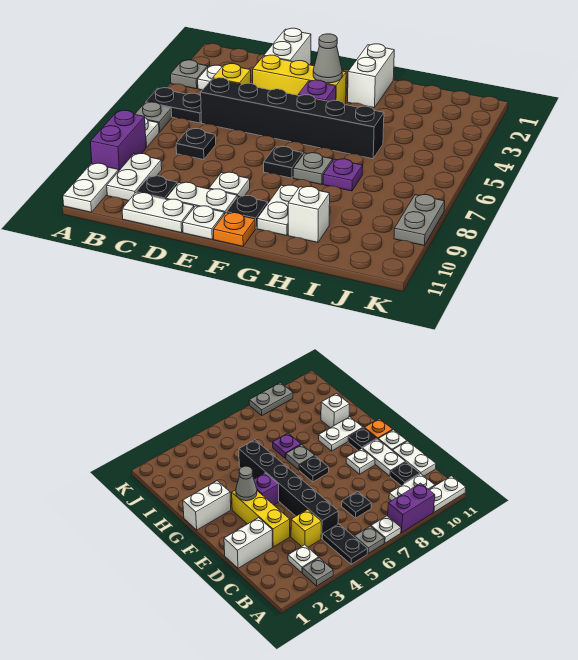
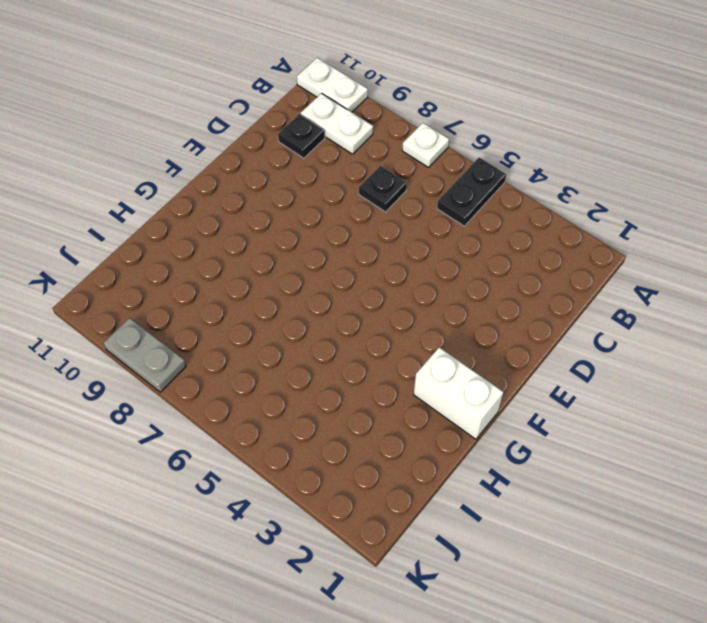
none -> grey 1x1 plate [171,60,208,89]
none -> grey 1x1 plate [135,102,172,132]
none -> purple 1x2 brick [90,110,146,170]

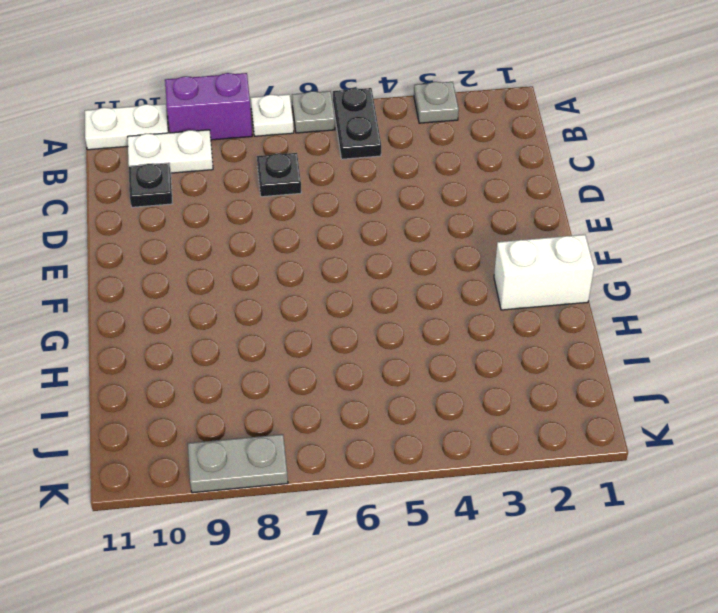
none -> white 1x1 plate [198,65,222,90]
none -> yellow 1x1 brick [213,64,251,84]
none -> black 1x6 brick [201,78,384,159]

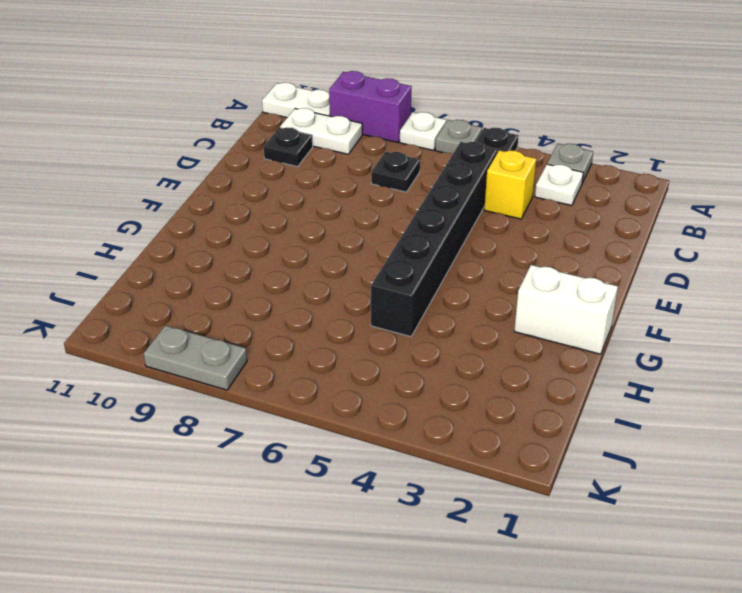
none -> white 1x2 plate [122,193,194,233]
none -> white 1x2 brick [264,28,311,65]
none -> yellow 1x3 brick [253,55,346,104]

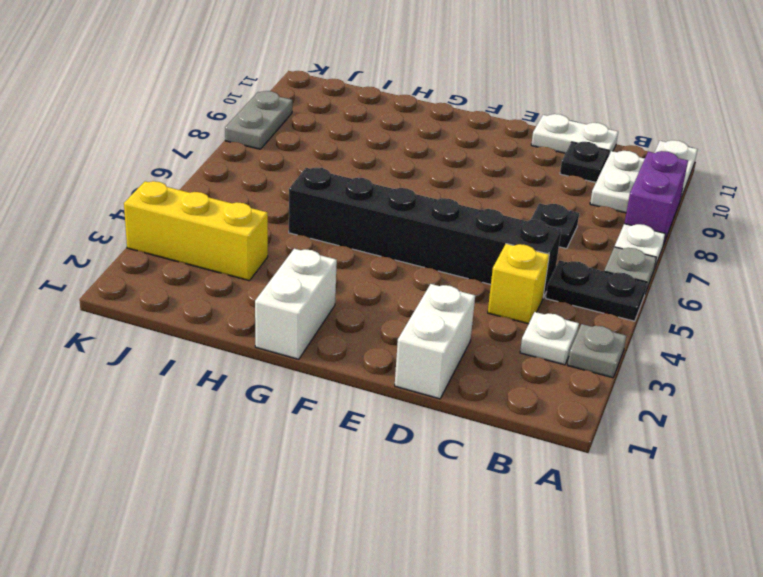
yellow 1x3 brick [124,181,268,281] -> yellow 1x3 brick moved to [253,55,346,104]
none -> white 1x2 plate [166,182,237,214]
none -> white 1x1 plate [209,172,250,197]
none -> white 1x1 plate [183,206,224,239]

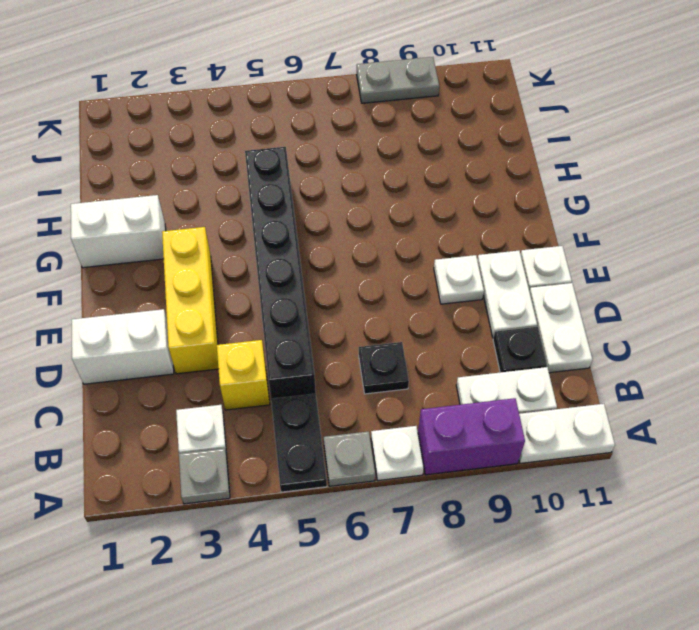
none -> purple 1x1 brick [298,80,336,101]
none -> black 1x1 plate [264,147,303,178]
none -> black 1x1 plate [227,196,268,229]

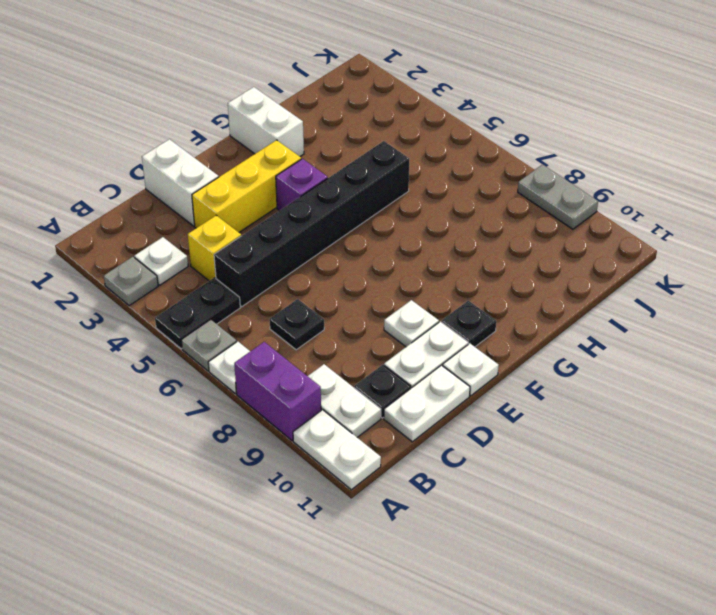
none -> black 1x1 plate [264,147,303,178]
none -> orange 1x1 plate [214,213,255,246]
none -> grey 1x1 plate [293,153,333,185]

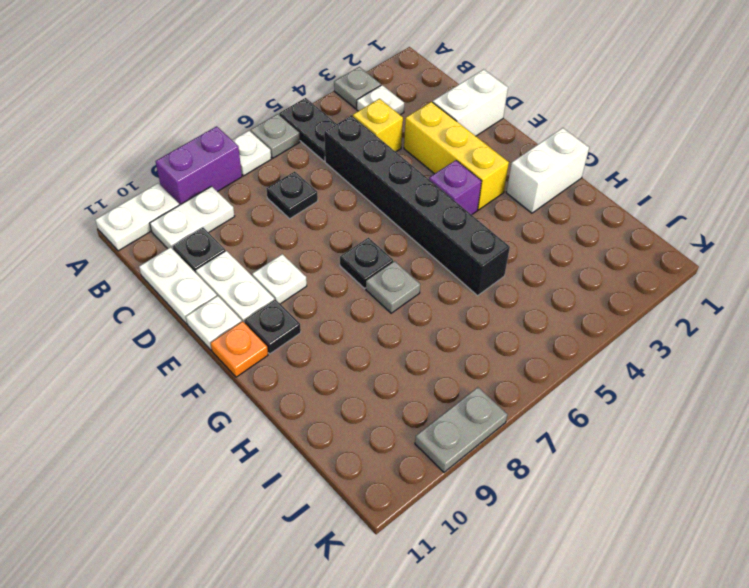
none -> white 1x2 plate [257,185,299,236]
none -> purple 1x1 plate [323,159,363,191]
none -> white 1x1 brick [288,187,330,242]

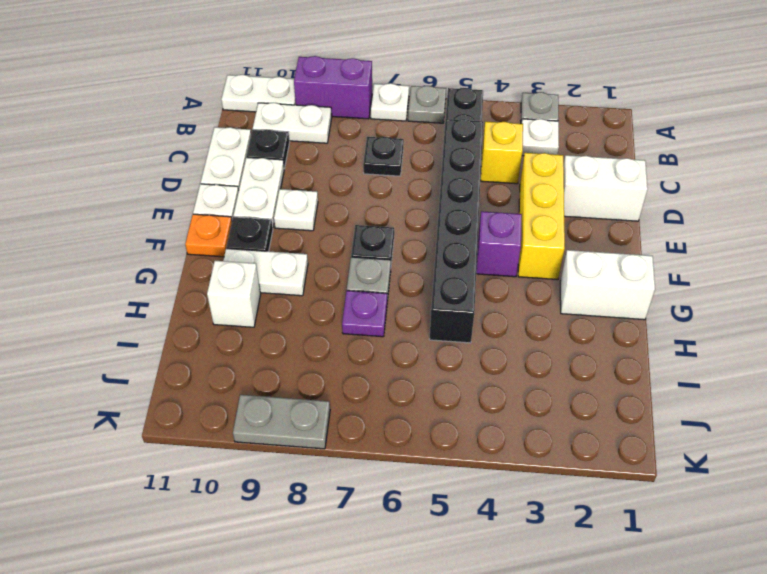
none -> grey 1x1 cone [313,34,342,83]

